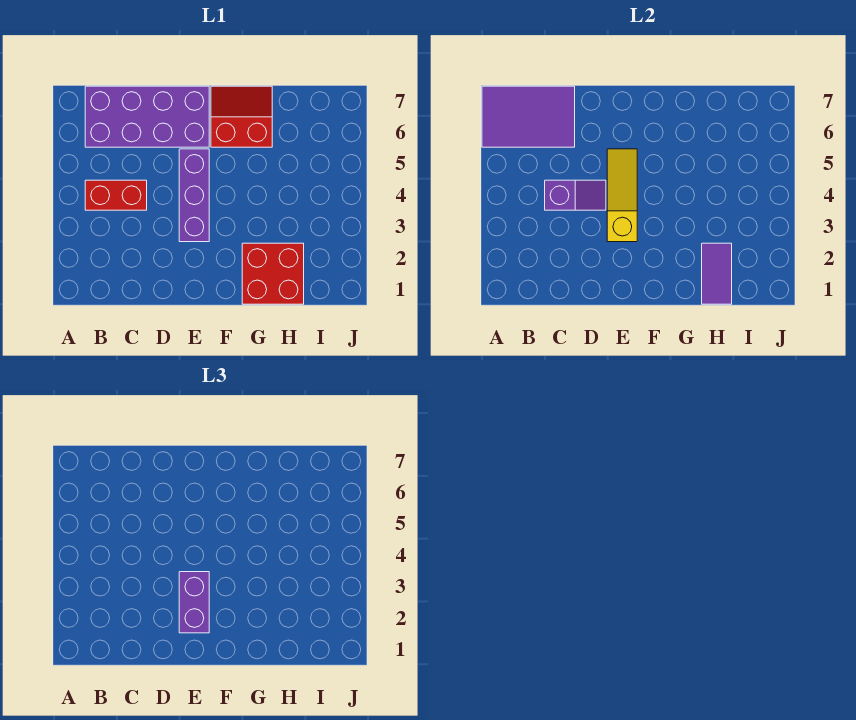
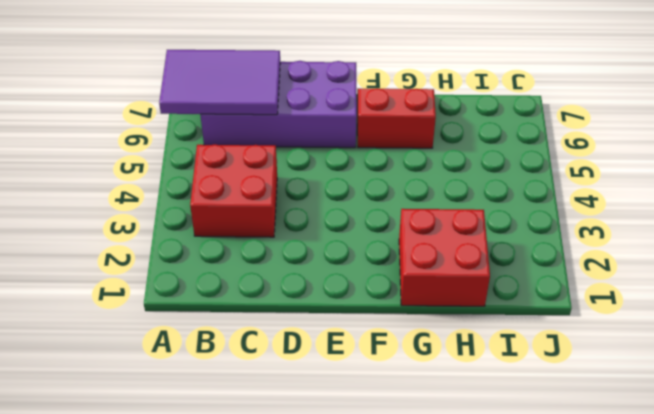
red 2x2 brick [190,144,277,237] -> red 1x2 brick [85,180,147,210]
none -> purple 1x3 brick [179,149,209,242]
none -> purple 1x2 slope [545,180,606,210]

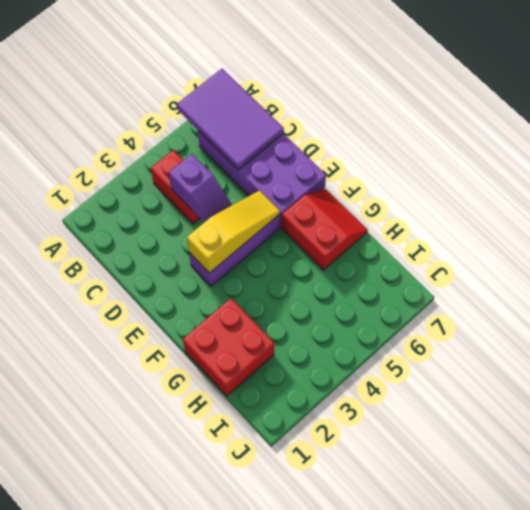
none -> purple 1x2 tile [702,243,732,304]
none -> purple 1x2 brick [179,572,209,633]

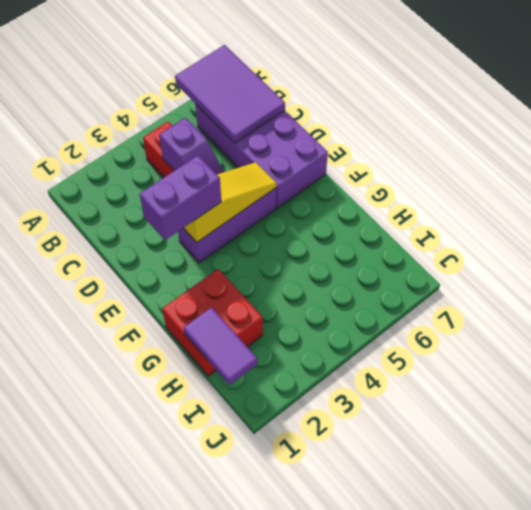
purple 1x2 tile [184,307,257,385] -> purple 1x2 tile turned to [702,243,732,304]
none -> red 2x2 slope [211,86,272,147]

